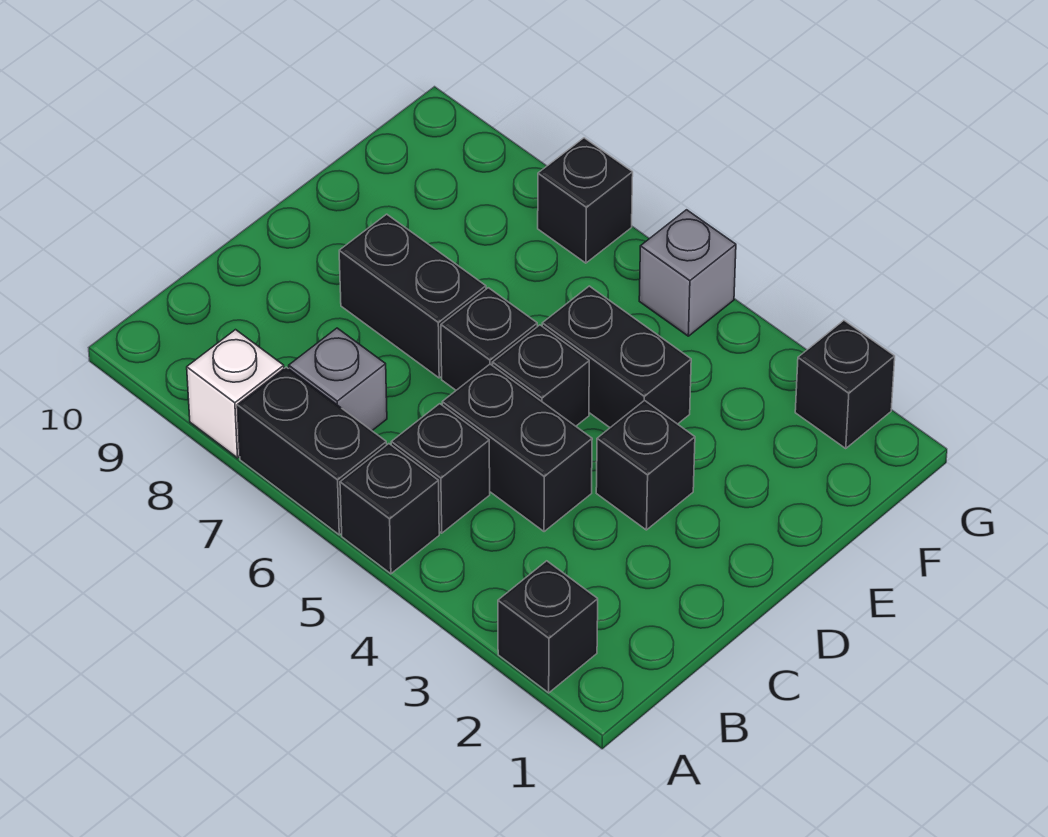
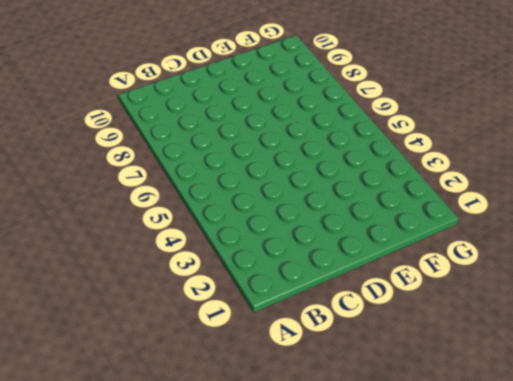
none -> black 1x1 brick [498,561,598,693]
none -> black 1x1 brick [340,444,439,574]
none -> black 1x2 brick [237,367,387,535]

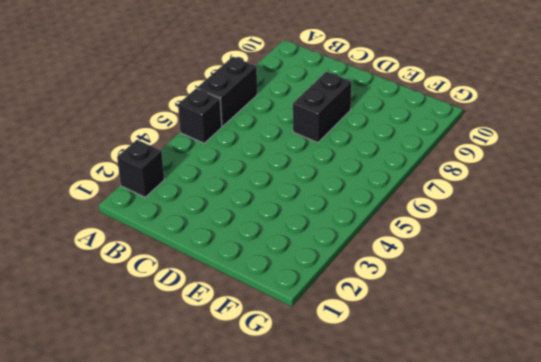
none -> white 1x1 brick [187,330,284,458]
none -> black 1x1 brick [391,404,490,533]
none -> grey 1x1 brick [289,328,387,430]

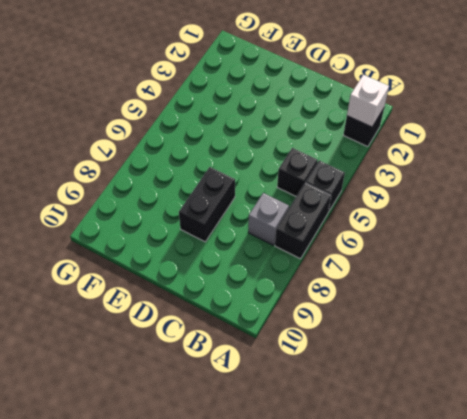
white 1x1 brick [347,75,389,127] -> white 1x1 brick moved to [187,330,284,458]
none -> black 1x2 brick [442,364,592,532]
none -> black 1x1 brick [596,400,695,530]
none -> black 1x1 brick [492,325,589,426]

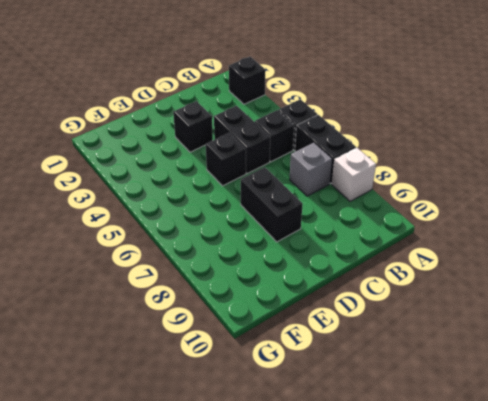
none -> black 1x1 brick [441,288,537,390]
none -> black 1x2 brick [542,286,691,428]
none -> black 1x1 brick [795,320,895,448]

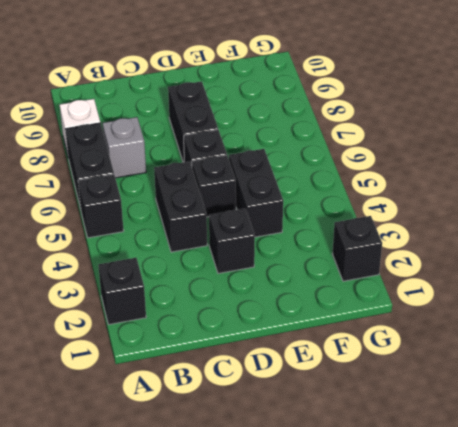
none -> black 1x1 brick [391,404,490,533]
none -> grey 1x1 brick [639,210,736,336]
none -> black 1x1 brick [538,138,633,263]

